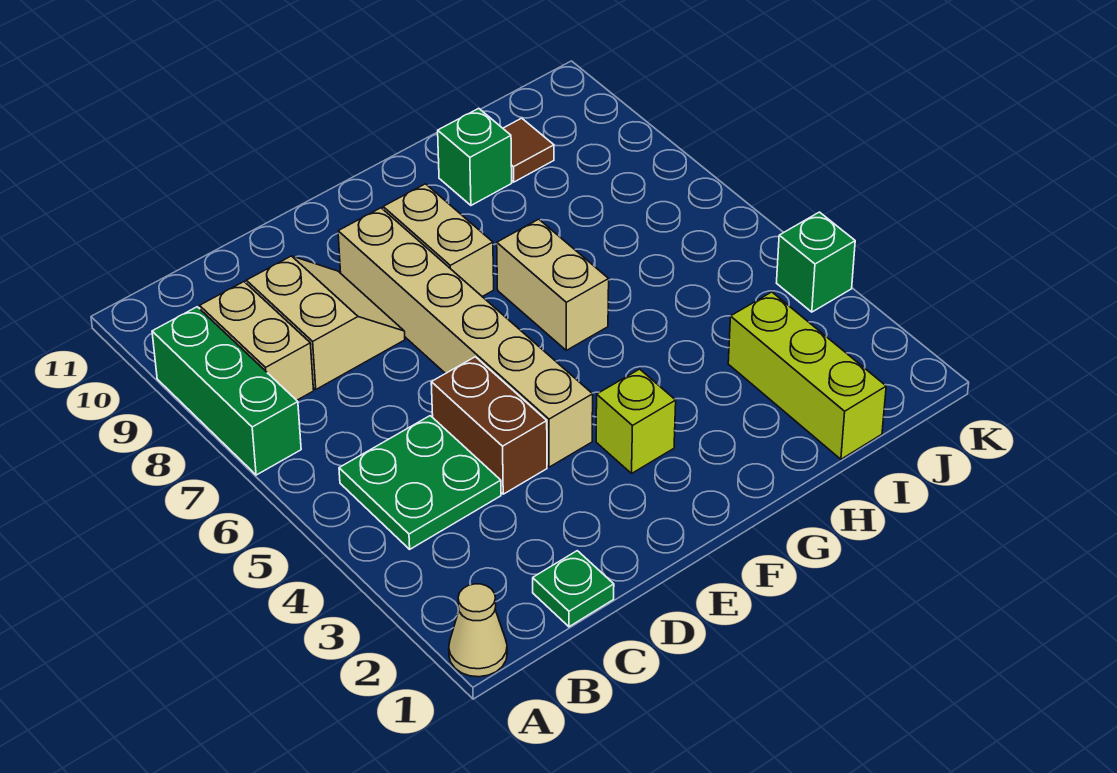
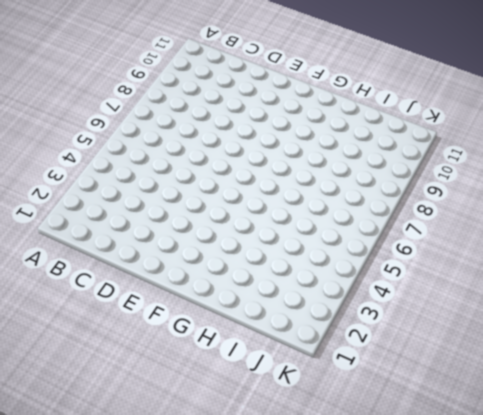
none -> tan 1x1 cone [449,584,507,677]
none -> green 1x3 brick [152,307,301,475]
none -> green 2x2 plate [339,416,501,549]

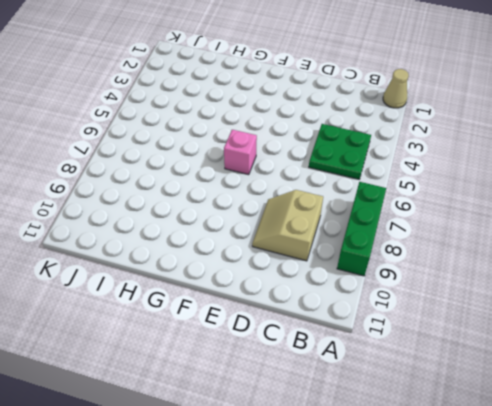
pink 1x1 brick [224,130,257,175] -> none
none -> tan 1x2 brick [200,282,314,400]
none -> green 1x1 plate [533,551,614,627]
none -> brown 1x2 brick [431,357,547,494]

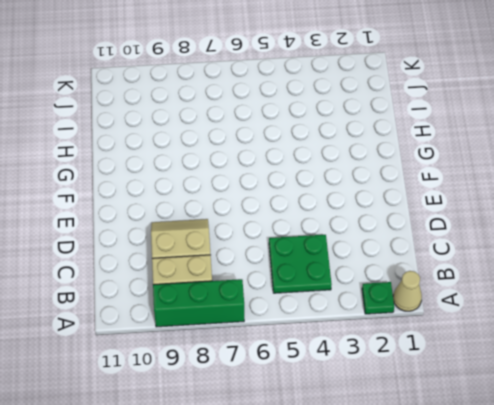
green 1x1 plate [362,282,394,314] -> green 1x1 plate moved to [533,551,614,627]
none -> brown 1x2 brick [431,357,547,494]
none -> tan 1x6 brick [338,208,593,467]
none -> lime 1x1 brick [596,369,676,473]

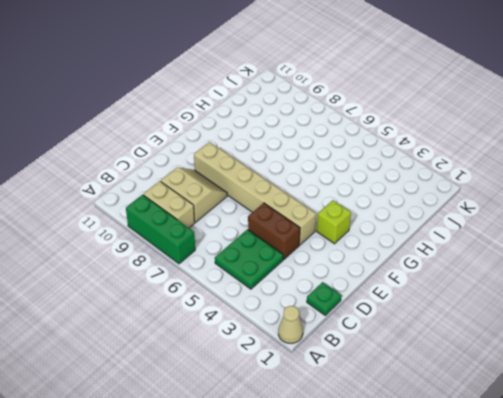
none -> tan 1x2 brick [383,184,494,297]
none -> tan 1x2 brick [497,219,609,350]
none -> green 1x1 brick [438,108,512,205]

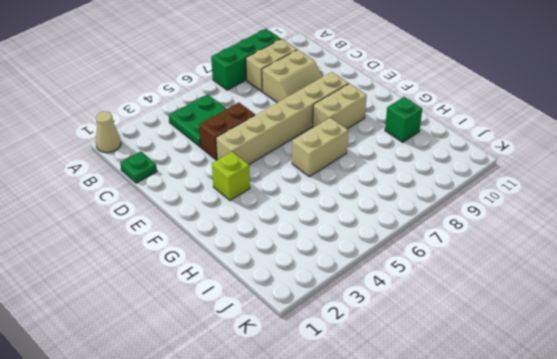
none -> lime 1x3 brick [728,292,886,459]
none -> brown 1x1 tile [503,118,554,182]
none -> green 1x1 brick [777,212,855,312]

